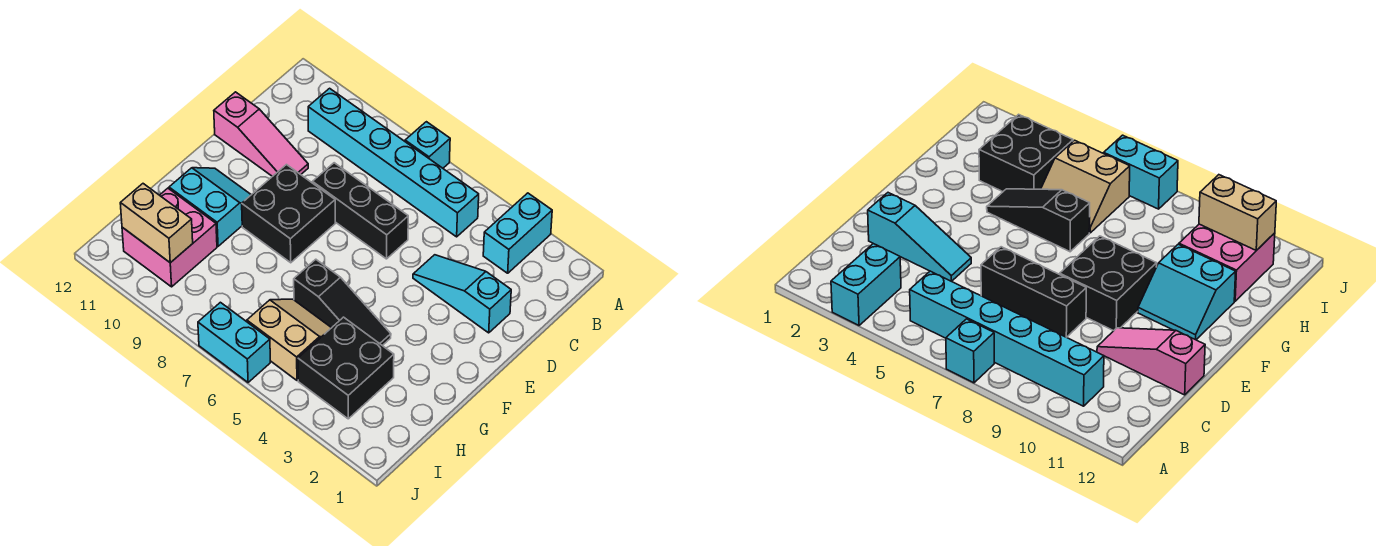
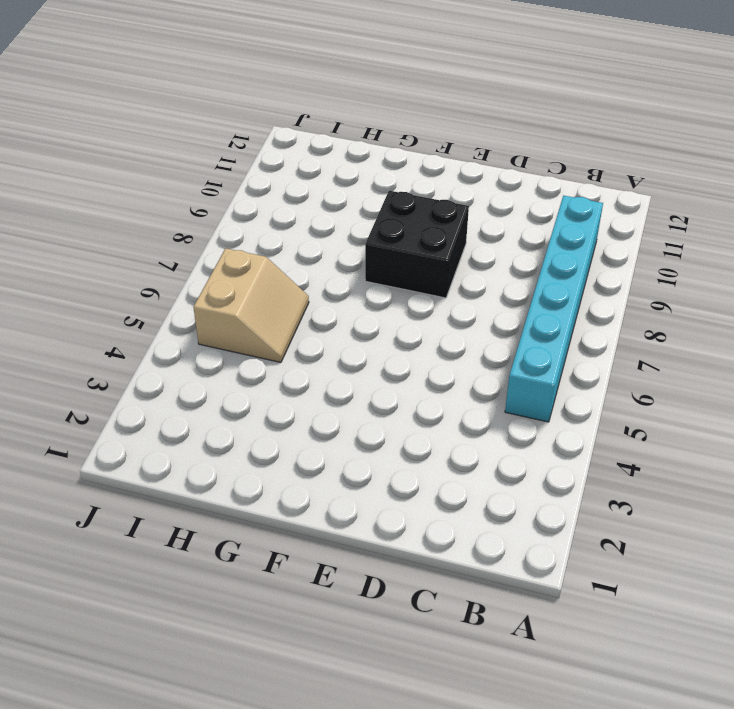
none -> cyan 1x2 brick [483,193,552,273]
none -> cyan 1x1 brick [405,122,450,168]
none -> cyan 1x3 slope [413,255,511,333]

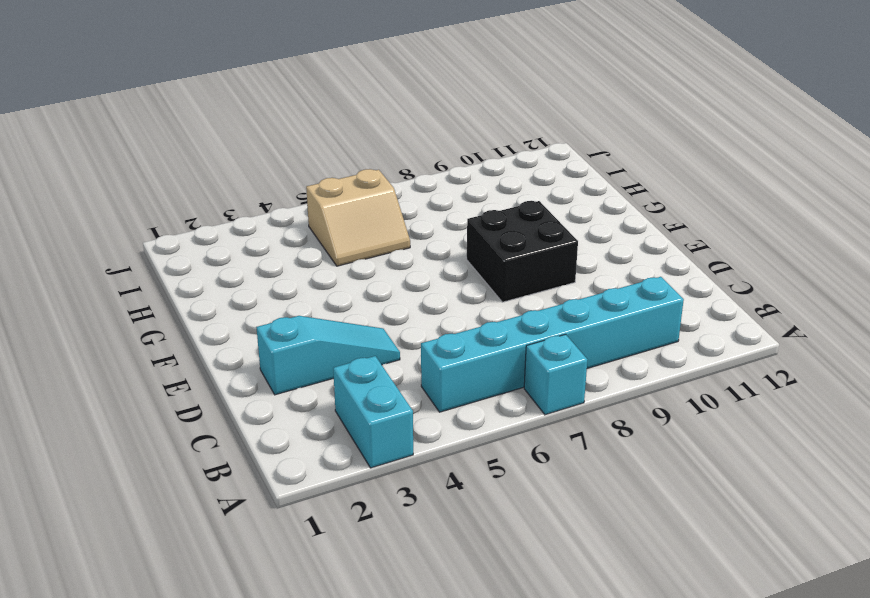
none -> black 1x3 brick [312,163,408,259]
none -> pink 1x3 slope [214,92,308,177]
none -> cyan 2x2 slope [169,168,251,246]

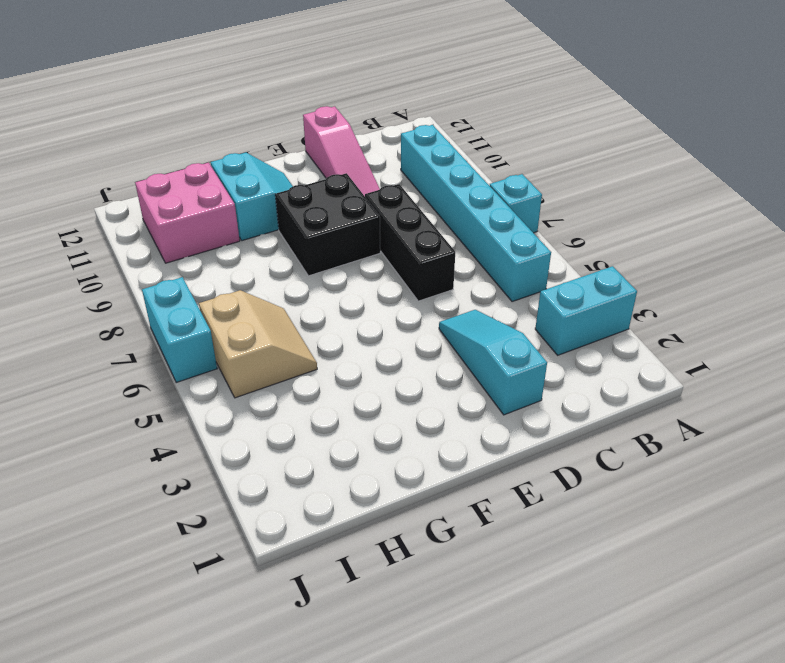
none -> black 1x3 slope [294,259,391,346]
none -> black 2x2 brick [298,317,394,419]
none -> tan 1x2 brick [120,184,193,263]

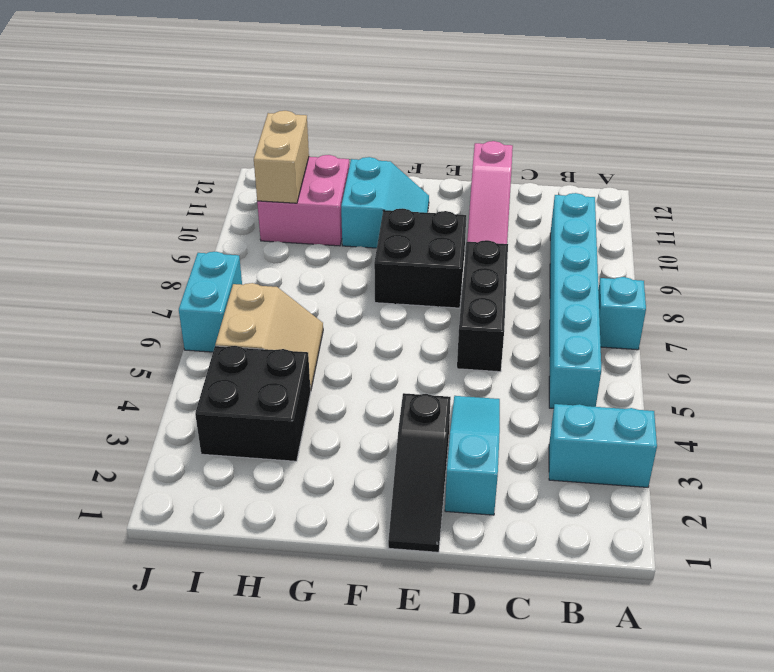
black 1x3 slope [388,393,451,552] -> black 1x3 slope moved to [294,259,391,346]

